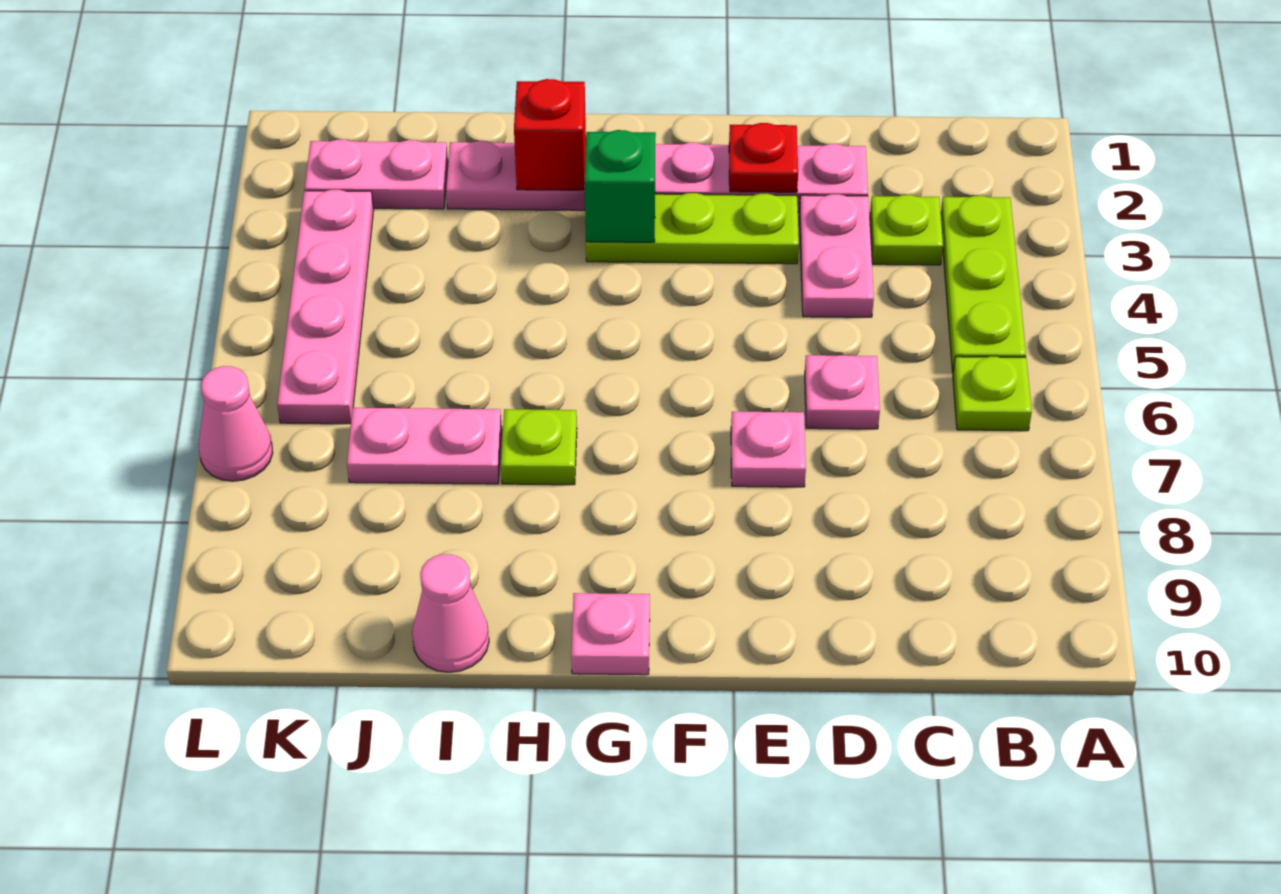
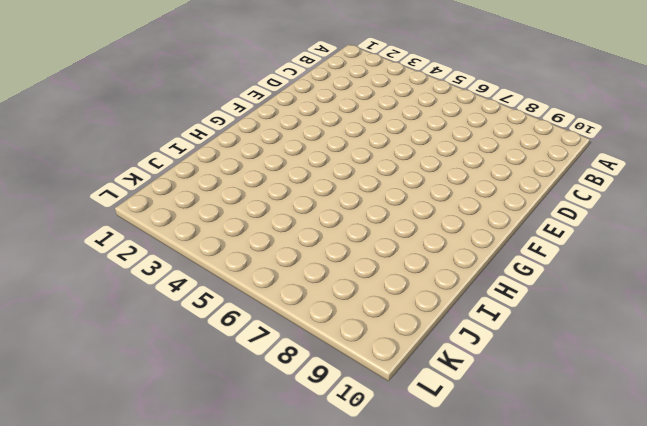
none -> lime 1x3 plate [941,196,1026,372]
none -> lime 1x1 plate [953,357,1032,431]
none -> lime 1x1 plate [870,195,943,265]

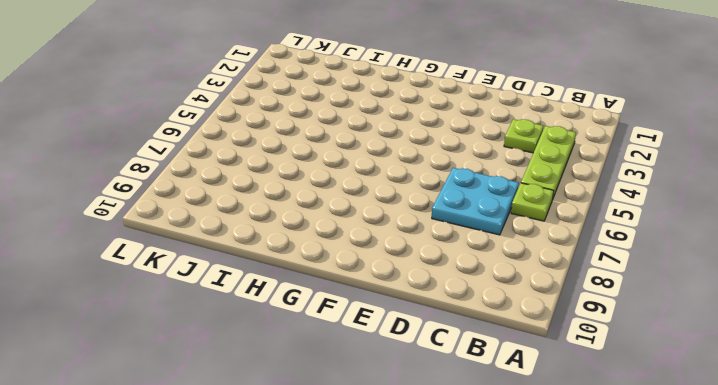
cyan 2x2 plate [432,168,519,235] -> pink 1x1 plate [805,355,880,429]
none -> pink 1x6 plate [446,141,868,212]
none -> pink 1x2 plate [799,194,874,317]
none -> lime 1x3 plate [586,193,799,264]

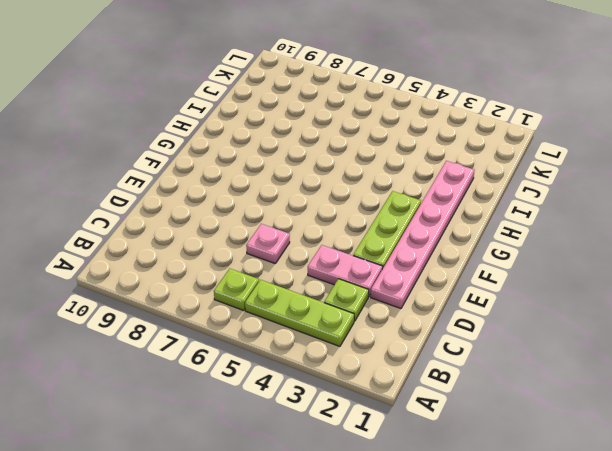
none -> pink 1x1 plate [731,412,806,487]
none -> pink 1x1 plate [571,593,650,675]
none -> lime 1x1 plate [501,409,577,485]

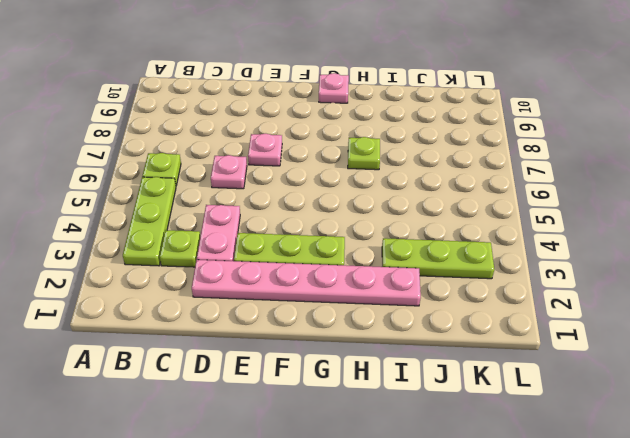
lime 1x3 plate [382,238,494,279] -> pink 1x4 plate [277,190,374,424]
none -> pink 1x2 plate [347,408,502,484]
none -> pink 1x1 cone [412,554,489,672]
none -> pink 1x2 plate [304,140,448,209]

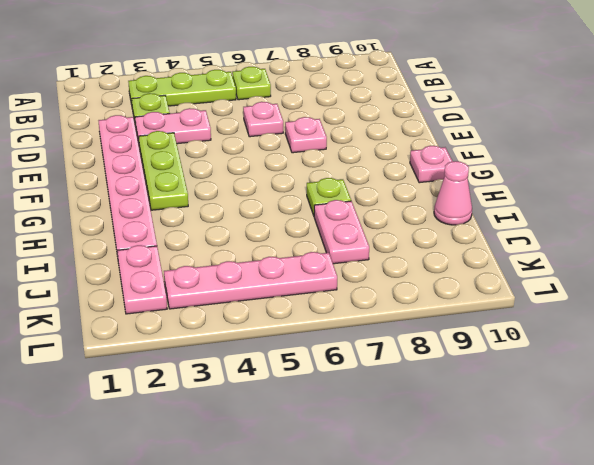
none -> pink 1x1 cone [199,366,273,481]
none -> red 1x1 plate [729,123,798,192]
none -> green 1x1 brick [585,130,656,242]

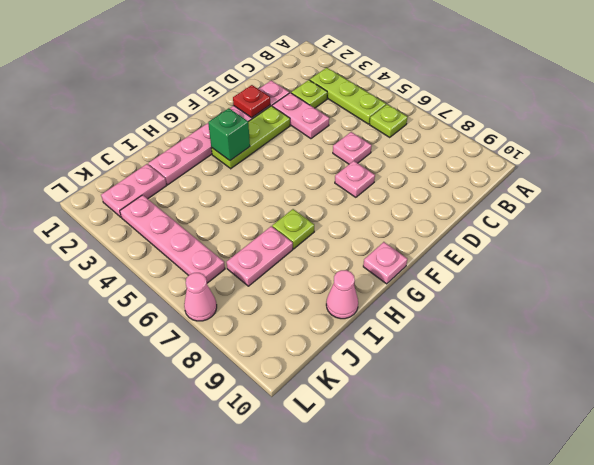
none -> red 1x1 brick [514,79,586,190]

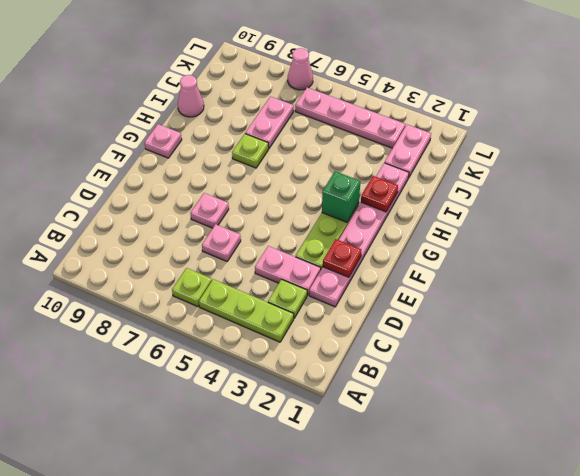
red 1x1 plate [361,176,398,212] -> red 1x1 brick [514,79,586,190]

